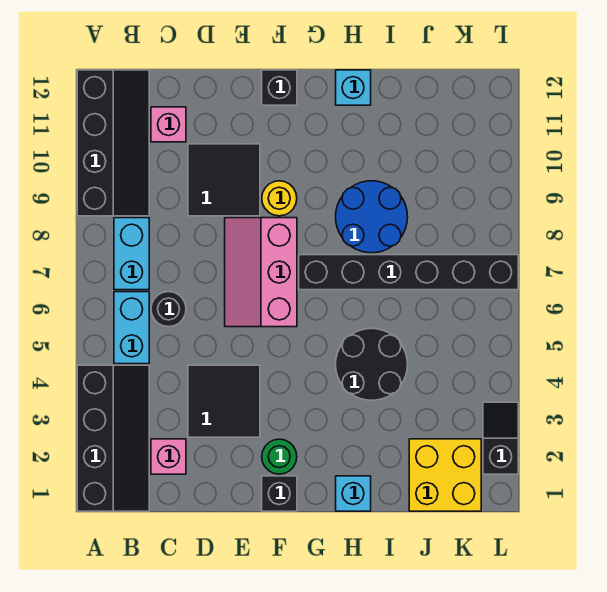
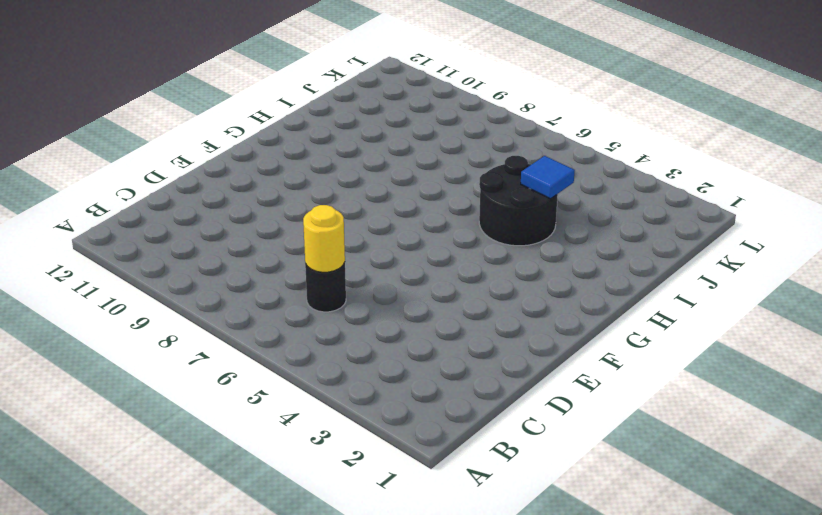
yellow 1x1 round brick [303,205,345,272] -> yellow 1x1 round brick moved to [262,181,297,216]
blue 1x1 tile [521,156,575,199] -> none
none -> black 2x4 slope [77,365,149,511]
none -> black 2x4 slope [77,70,149,216]
none -> cyan 1x2 brick [114,292,149,364]

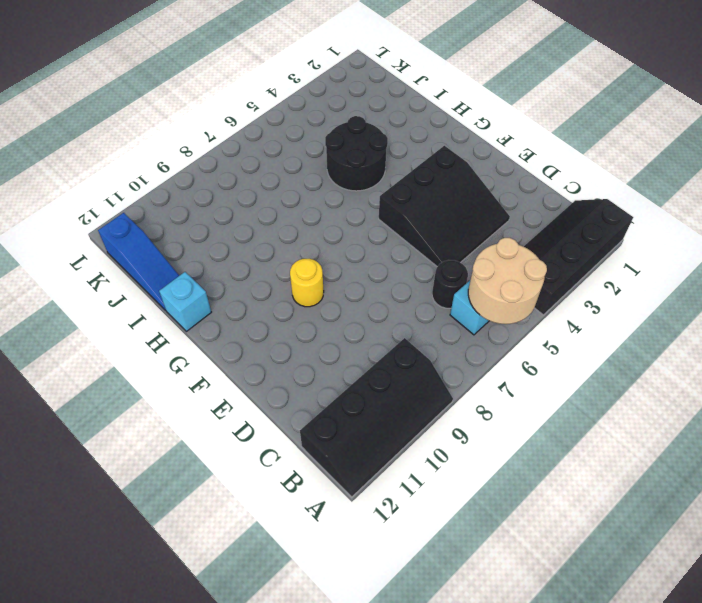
tan 2x2 round brick [468,238,547,324] -> none
black 2x4 slope [300,338,453,497] -> black 2x4 slope turned to [77,70,149,216]
black 3x3 slope [379,146,510,267] -> black 2x2 tile [188,365,260,437]
blue 1x3 slope [98,213,179,310] -> none
none -> cyan 1x2 brick [114,218,149,290]
none -> pink 1x1 brick [151,439,186,474]
none -> pink 1x1 brick [151,107,186,142]

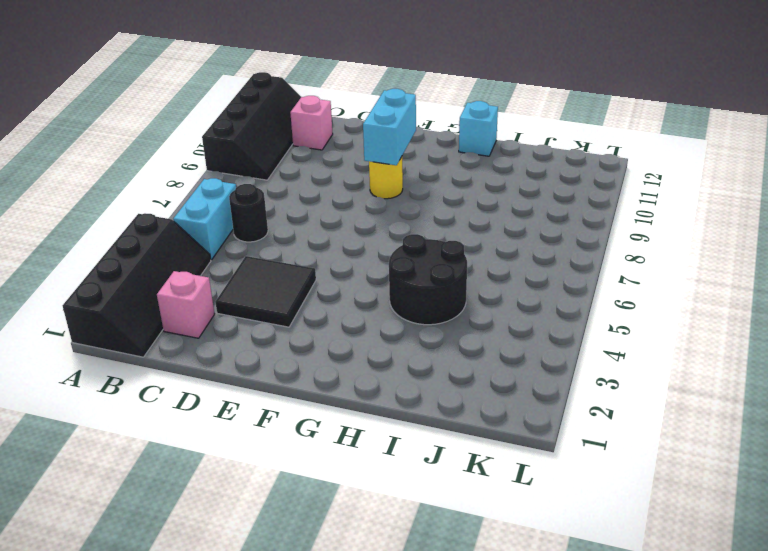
cyan 1x2 brick [363,89,416,165] -> cyan 1x2 brick moved to [114,218,149,290]
none -> black 2x2 tile [188,144,260,216]
none -> pink 2x3 slope [225,218,297,327]
none -> black 1x1 brick [262,476,297,511]

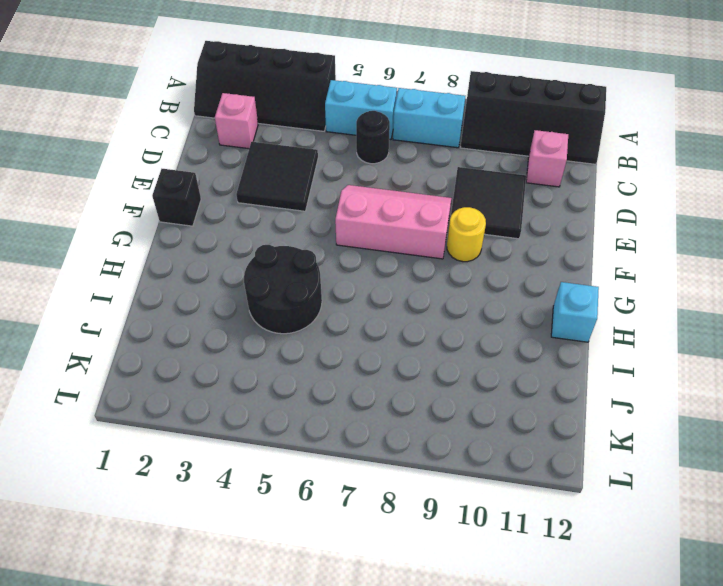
none -> green 1x1 round brick [262,439,297,474]
none -> black 1x1 brick [262,70,297,105]
none -> black 1x6 brick [299,255,518,290]

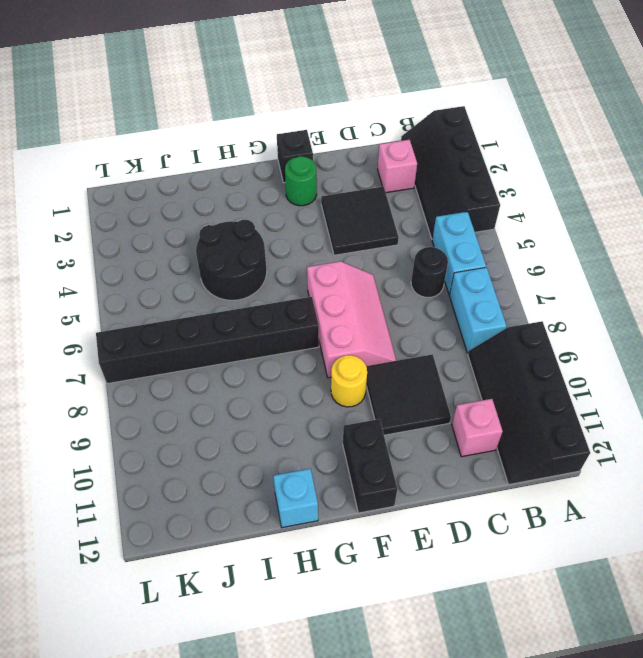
black 1x2 brick [343,419,397,513] -> black 1x1 brick [262,70,297,105]
none -> cyan 1x1 brick [336,476,371,511]
none -> blue 2x2 round brick [336,181,408,253]
none -> yellow 2x2 brick [409,439,481,511]

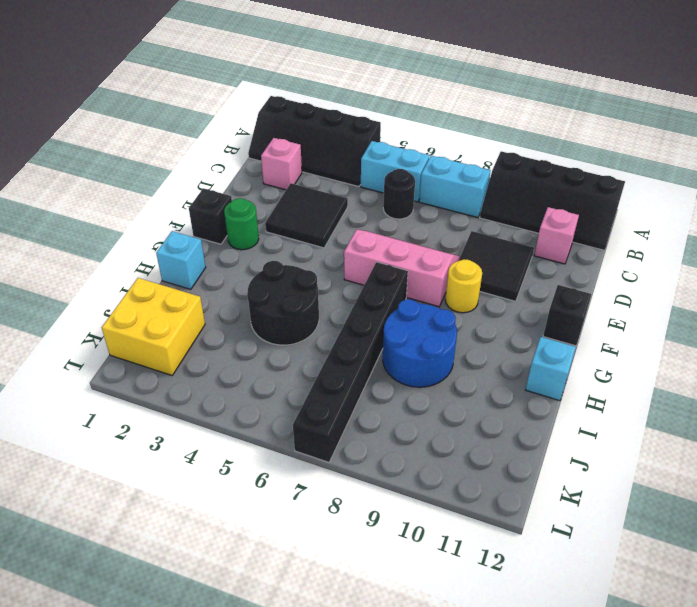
none -> black 1x2 slope [483,402,518,474]

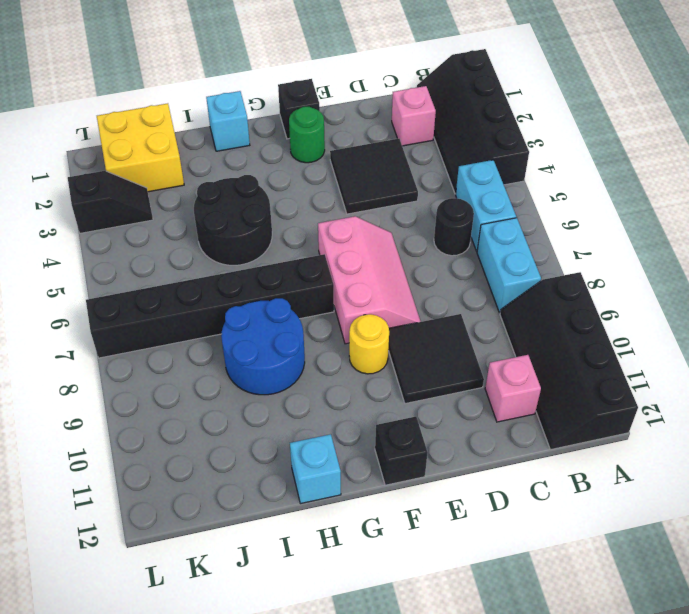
black 1x2 slope [68,171,153,233] -> black 1x2 slope turned to [483,402,518,474]

